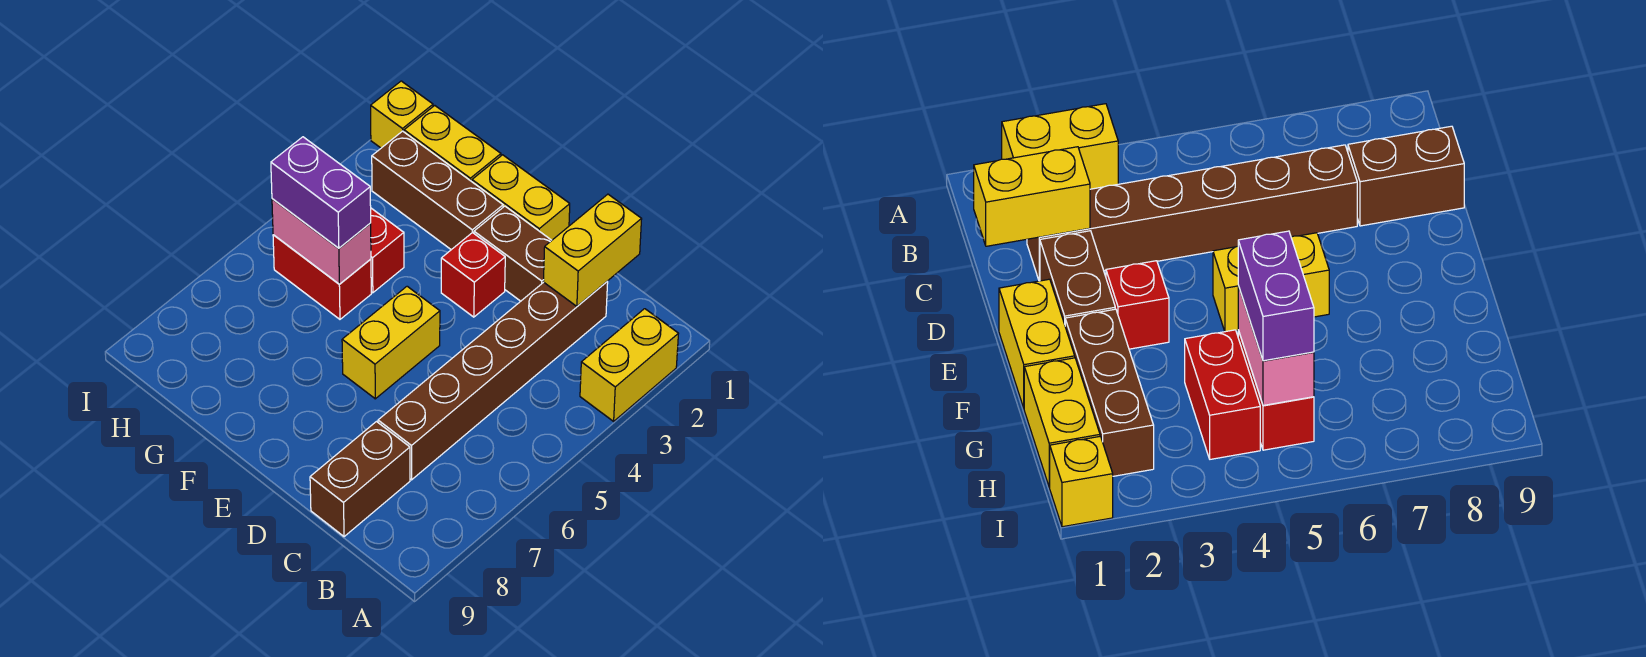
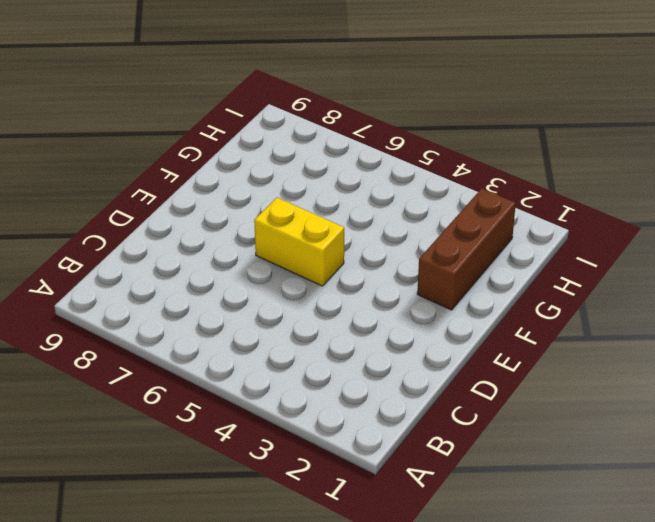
none -> yellow 1x2 brick [580,309,678,421]
none -> brown 1x6 brick [378,282,608,480]
none -> brown 1x2 brick [310,422,410,537]

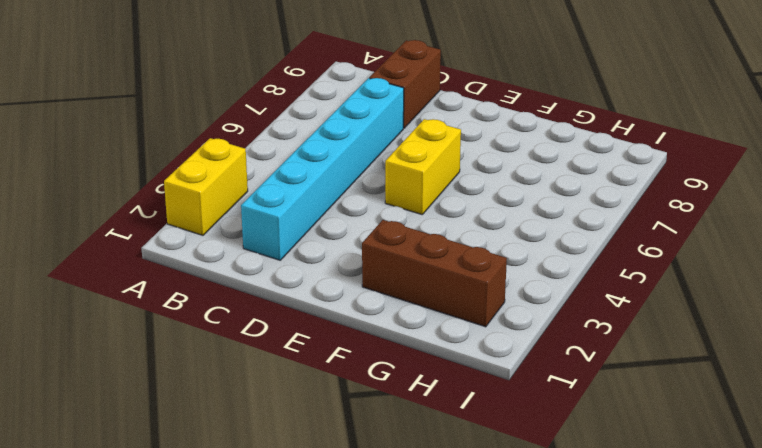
cyan 1x6 brick [241,78,404,260] -> brown 1x6 brick [378,282,608,480]
none -> brown 1x2 brick [474,206,552,301]
none -> yellow 1x2 brick [472,155,570,240]
none -> red 1x1 brick [441,232,505,317]

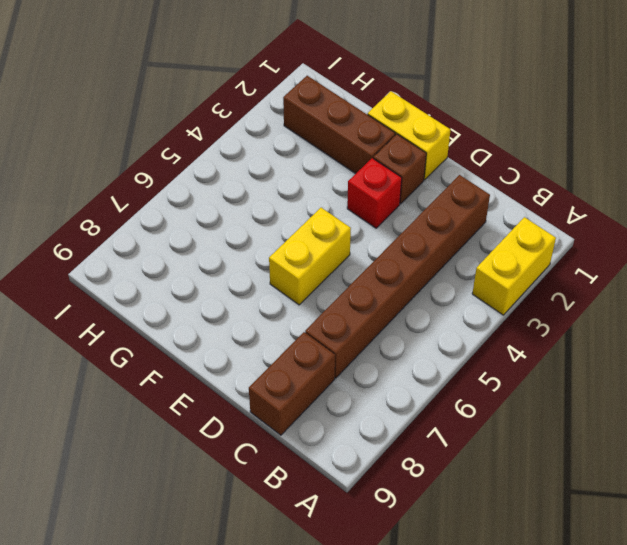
brown 1x1 brick [373,134,426,204] -> brown 1x2 brick [474,206,552,301]
none -> yellow 1x2 brick [404,106,501,182]
none -> red 1x2 brick [371,208,404,293]
none -> red 1x2 brick [273,235,371,319]

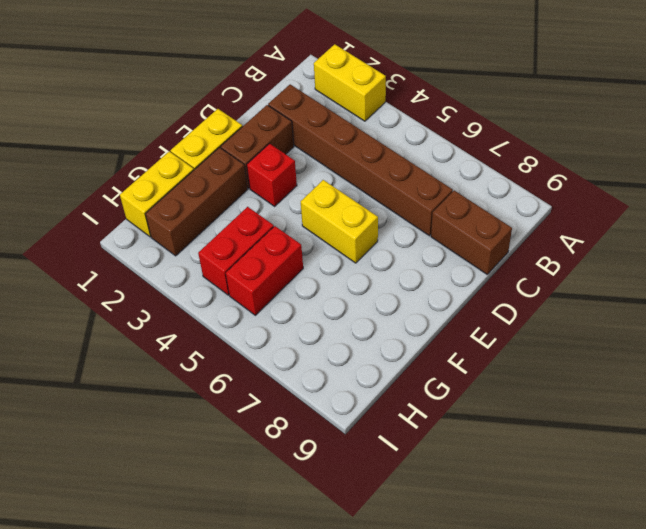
none -> yellow 1x1 brick [371,81,433,148]
none -> yellow 1x2 brick [543,194,642,306]
none -> pink 1x2 brick [272,199,371,284]

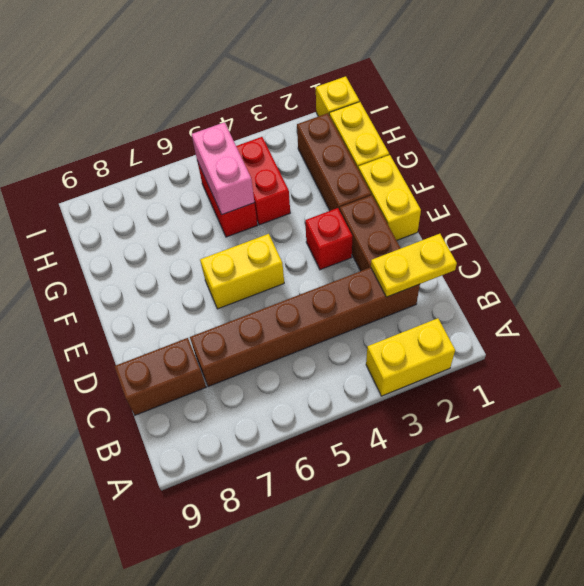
yellow 1x2 plate [371,234,457,297] -> yellow 1x2 brick [543,194,642,306]
none -> purple 1x2 brick [271,137,371,248]

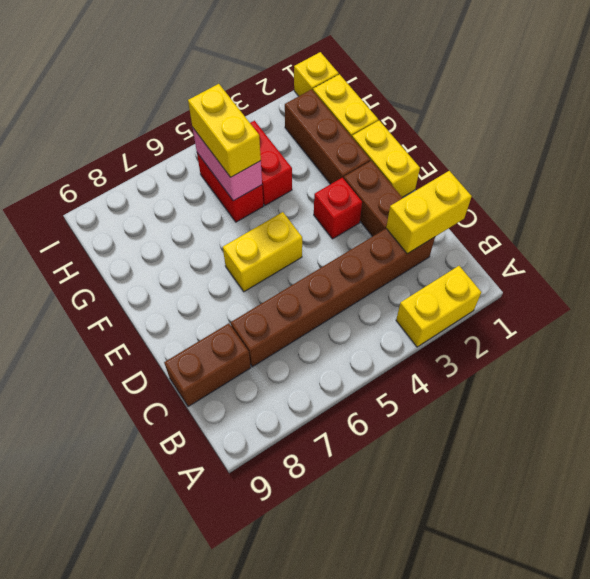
yellow 1x2 brick [188,84,261,177] -> purple 1x2 brick [271,137,371,248]

